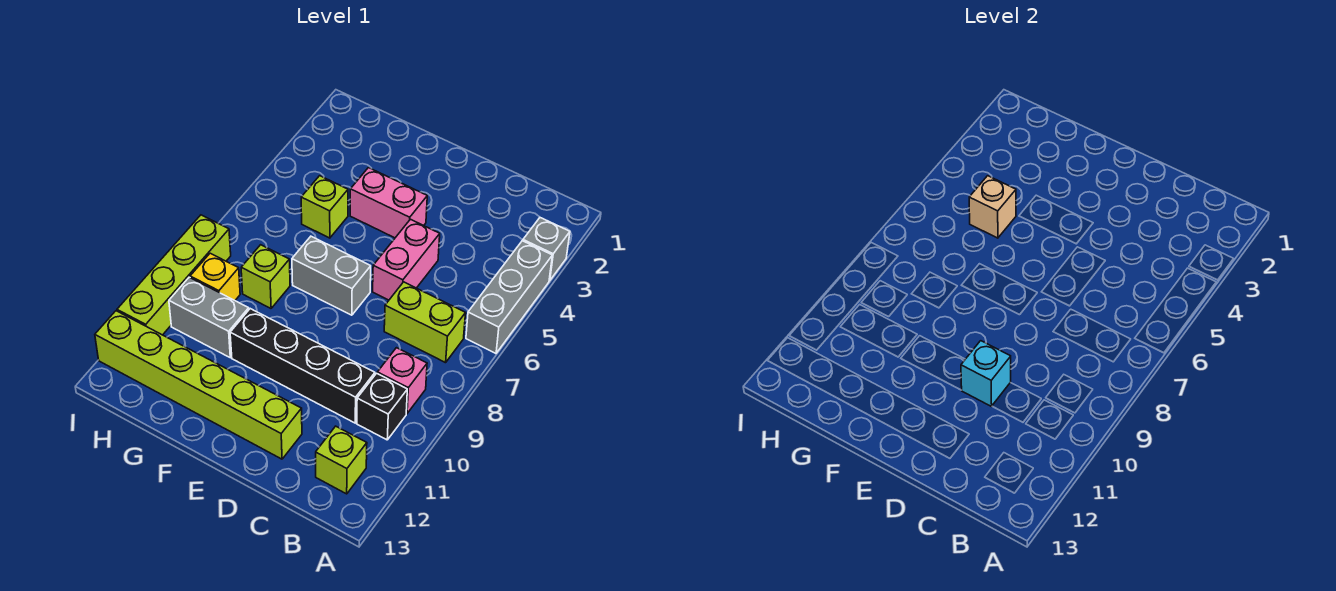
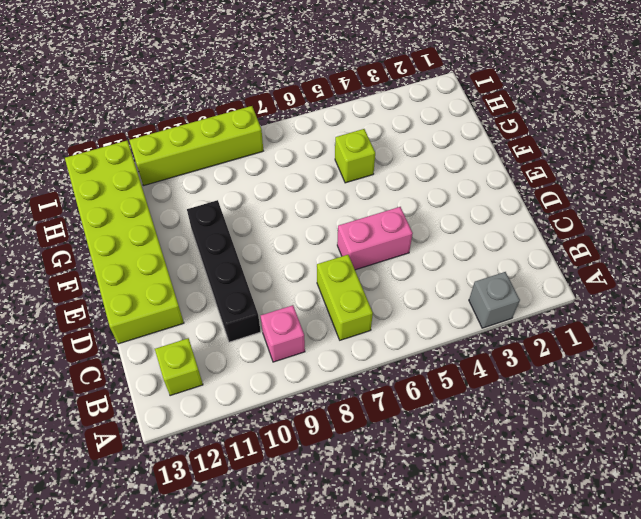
lime 2x6 brick [65,141,184,344] -> lime 1x6 brick [95,311,302,459]
none -> grey 1x3 brick [466,241,552,353]
none -> black 1x1 brick [357,373,407,440]
none -> pink 1x2 brick [350,168,427,238]

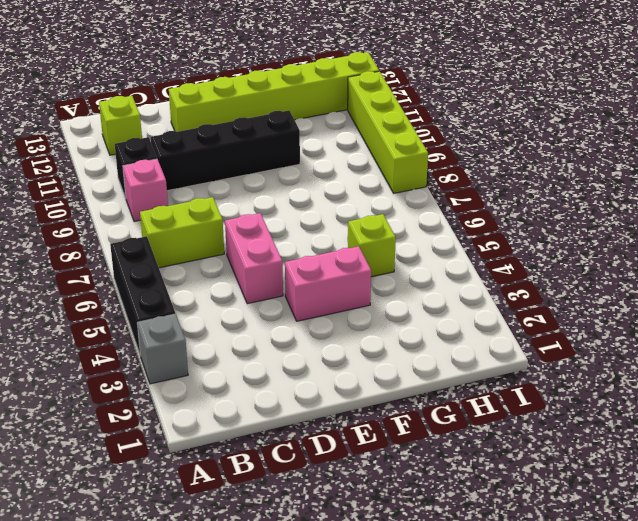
black 1x3 brick [110,236,175,356] -> grey 1x3 brick [466,241,552,353]
none -> grey 1x2 brick [292,236,371,315]
none -> lime 1x1 brick [241,245,290,308]
none -> grey 1x2 brick [169,277,249,358]

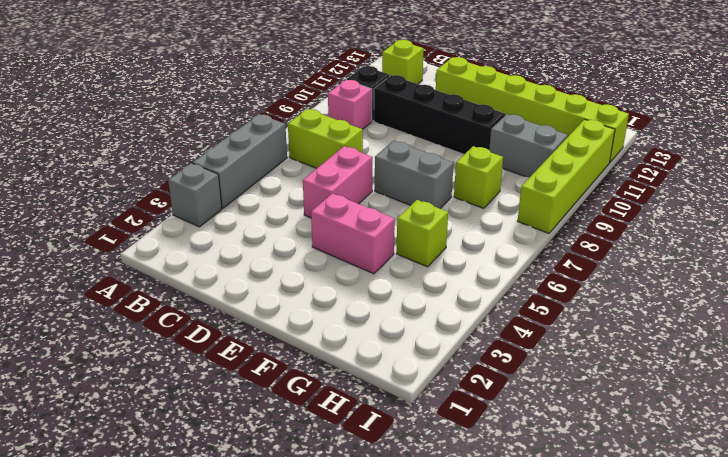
none -> yellow 1x1 brick [190,253,240,300]
none -> cyan 1x1 brick [961,341,1011,407]
none -> tan 1x1 brick [969,176,1016,238]

